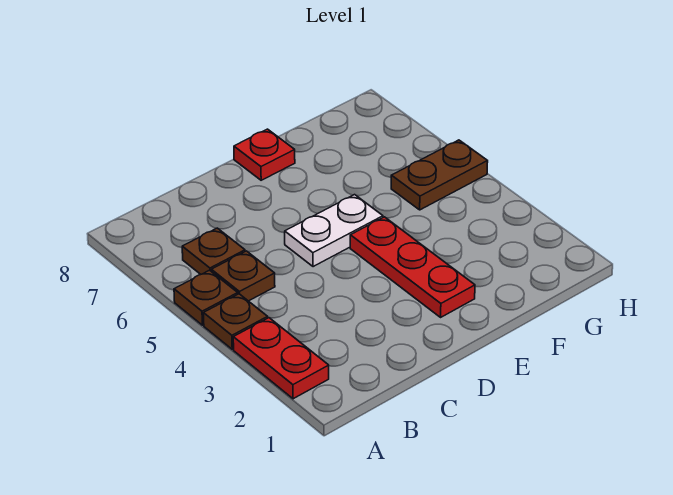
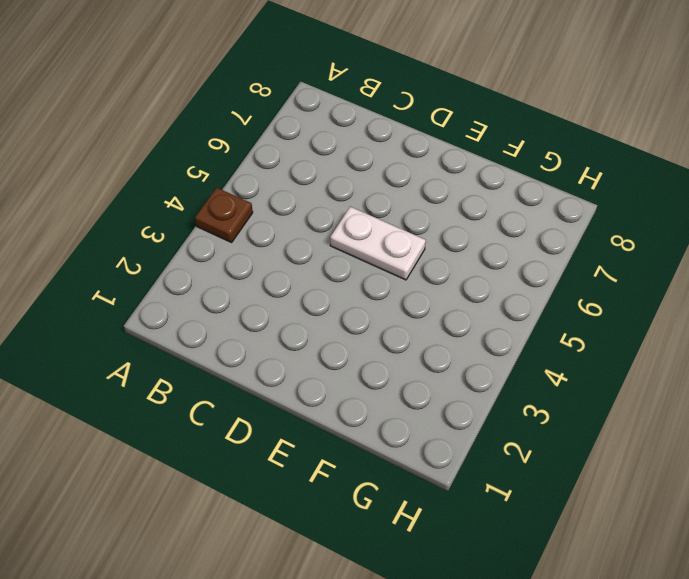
none -> red 1x2 plate [233,318,329,399]
none -> brown 1x1 plate [174,270,238,325]

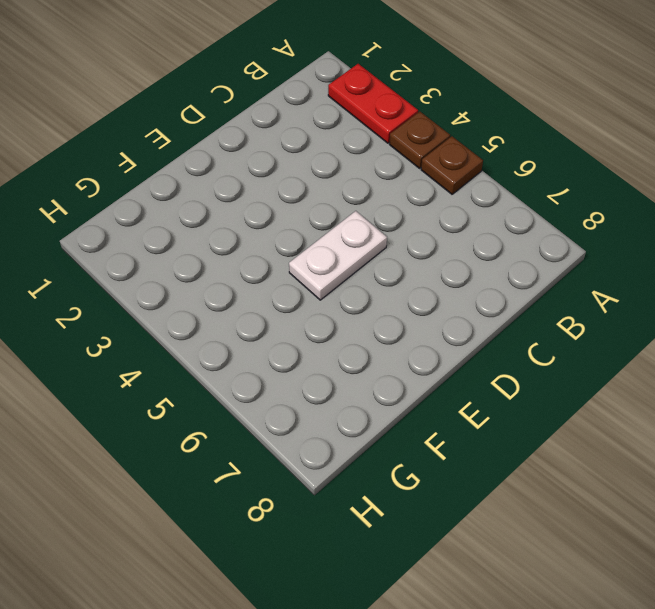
none -> brown 1x1 plate [211,251,275,301]
none -> brown 1x1 plate [182,228,245,274]

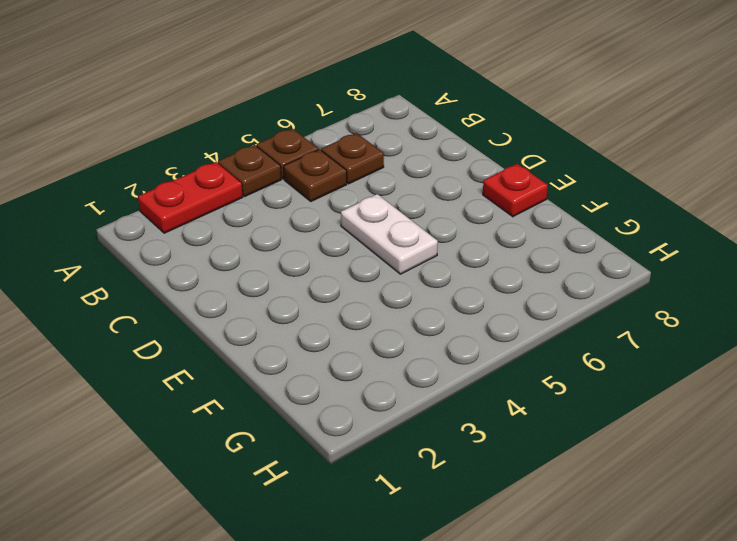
none -> red 1x3 plate [350,217,475,317]
none -> brown 1x2 plate [391,140,488,210]

